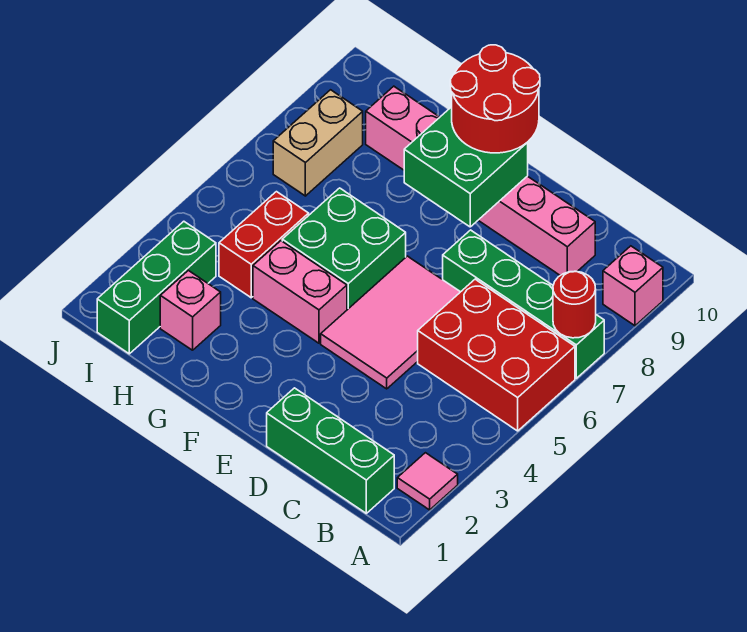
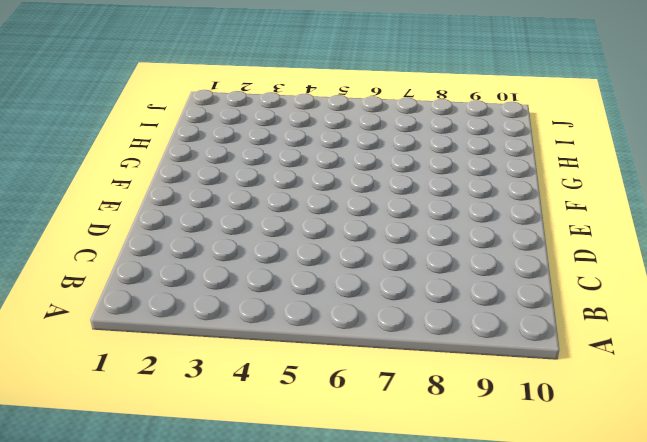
none -> pink 1x1 tile [397,453,458,510]
none -> red 2x3 brick [418,279,575,431]
none -> green 1x4 brick [443,230,604,378]

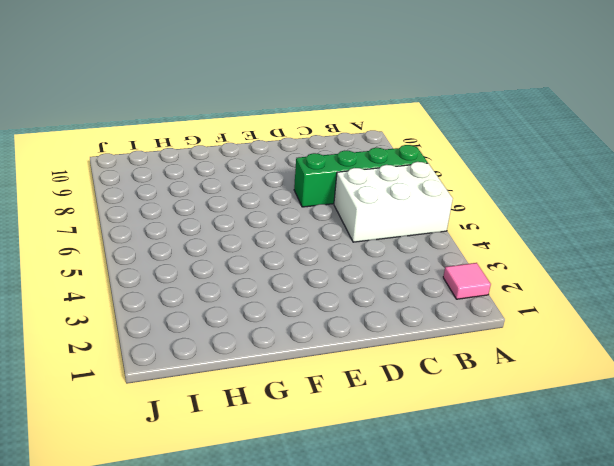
white 2x3 brick [334,162,453,242] -> red 2x3 brick [418,279,575,431]
none -> pink 1x1 brick [603,246,663,326]
none -> green 1x3 brick [267,388,394,513]
none -> pink 1x6 brick [366,86,595,275]

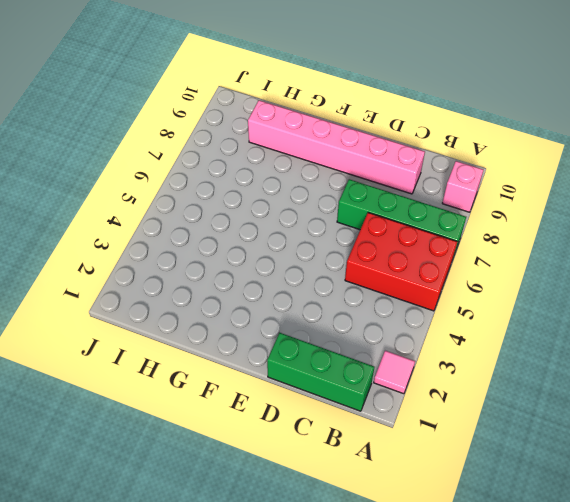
none -> pink 2x3 tile [321,256,460,389]
none -> pink 1x2 brick [253,241,347,343]
none -> green 2x2 brick [282,188,406,310]

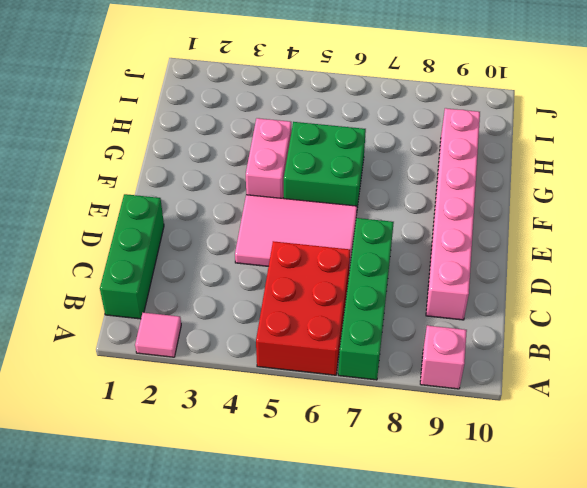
none -> pink 1x1 brick [160,270,221,350]
none -> red 1x2 brick [219,192,309,298]
none -> green 1x3 brick [97,221,216,354]

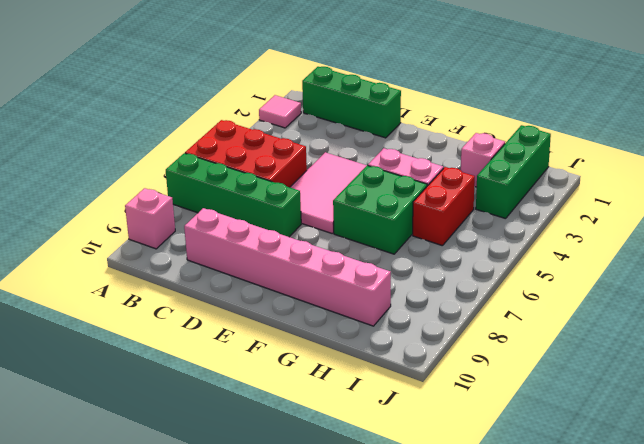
none -> tan 1x2 brick [273,90,363,196]
none -> red 1x1 round brick [553,271,596,338]
none -> green 2x2 brick [404,107,528,227]

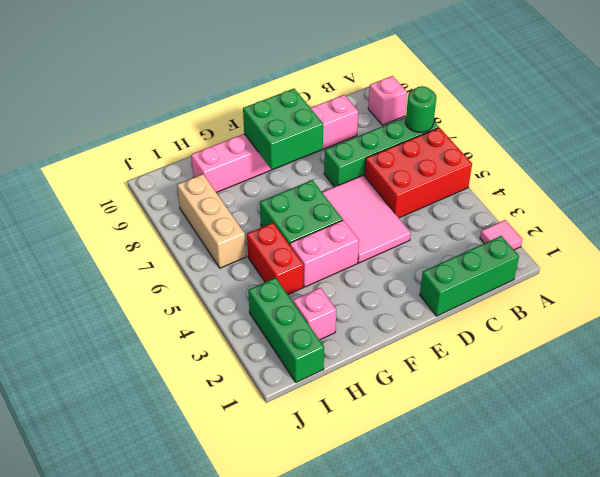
green 1x1 round brick [406,86,436,132] -> red 1x1 round brick [553,271,596,338]
tan 1x3 brick [177,174,246,268] -> tan 1x2 brick [273,90,363,196]
none -> red 2x2 round brick [450,45,540,153]

